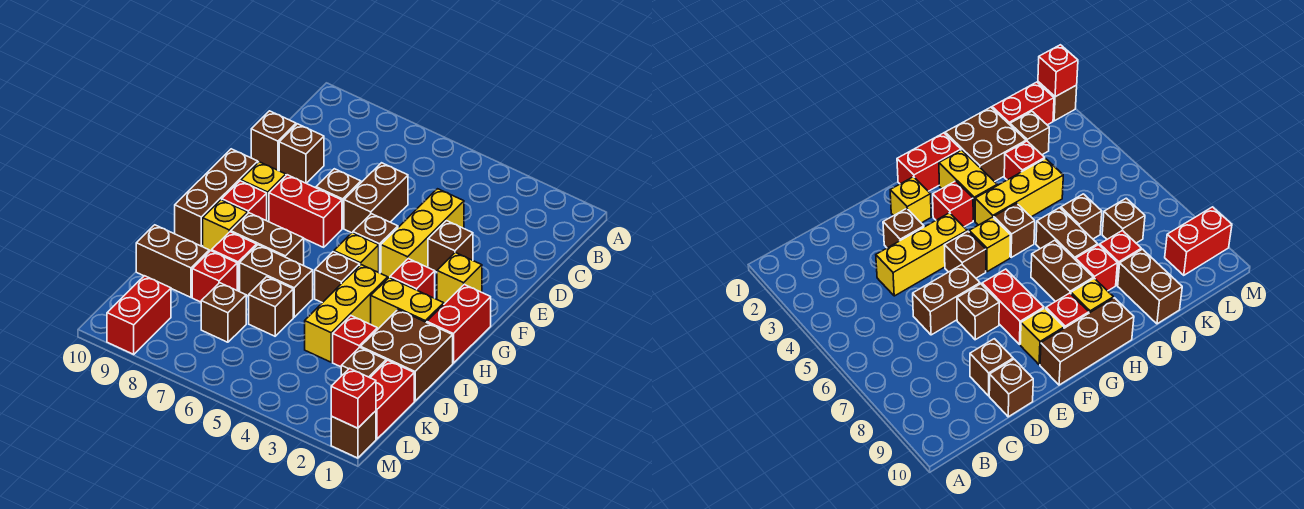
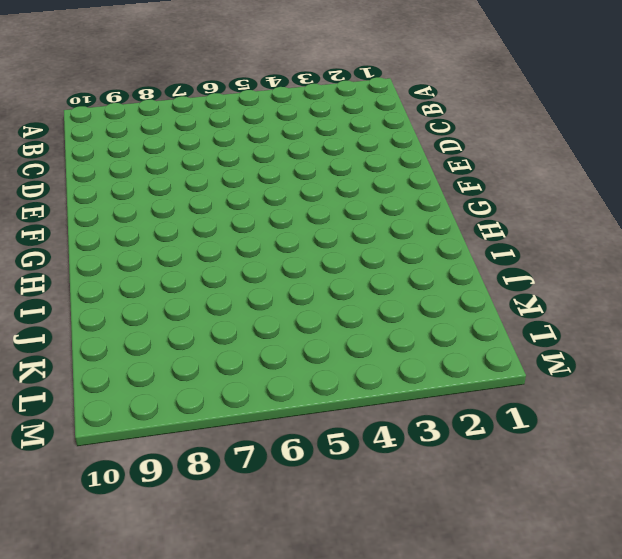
none -> yellow 1x3 brick [381,189,464,278]
none -> brown 1x2 brick [344,163,408,233]
none -> brown 1x1 brick [279,124,324,183]
none -> brown 1x1 brick [251,111,296,170]

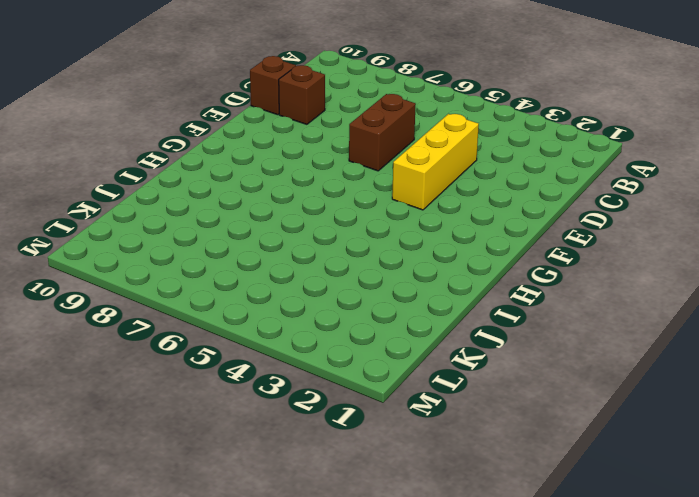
none -> brown 1x1 brick [428,221,473,272]
none -> brown 1x1 brick [316,169,361,228]
none -> yellow 1x1 brick [437,253,482,304]
none -> brown 1x1 brick [353,214,398,273]

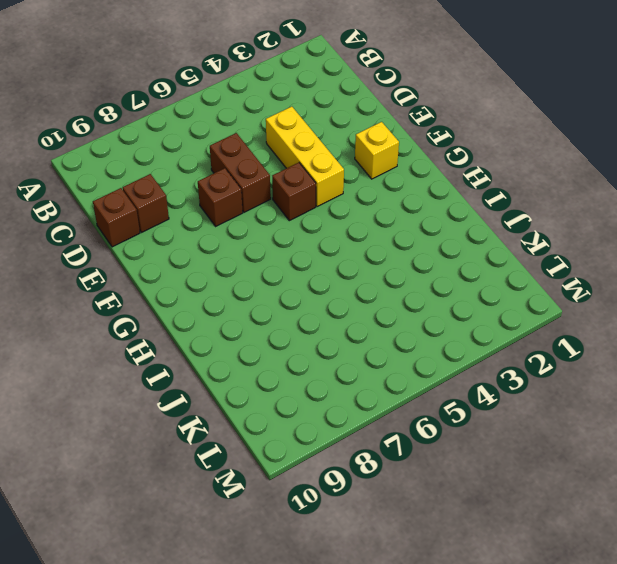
none -> brown 1x1 brick [428,221,473,272]
none -> red 1x2 brick [269,175,342,247]
none -> yellow 1x1 brick [241,162,286,221]
none -> brown 1x3 brick [175,149,258,246]

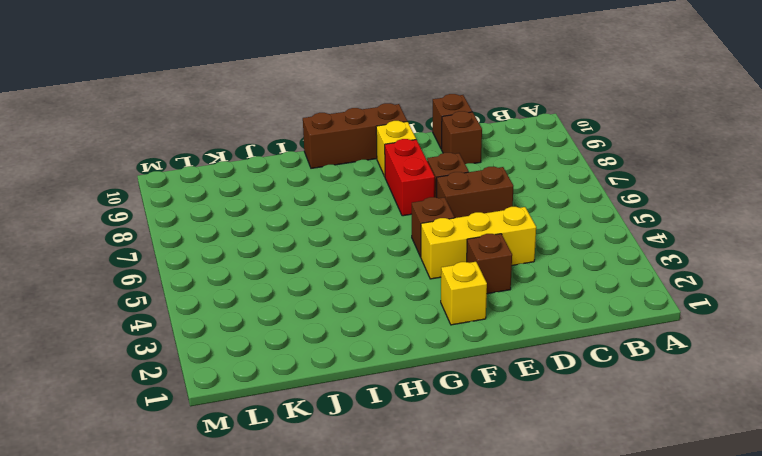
none -> red 1x2 brick [427,284,491,363]
none -> red 1x1 brick [390,259,435,298]
none -> yellow 1x1 brick [334,233,379,272]
none -> red 1x1 brick [222,181,267,221]

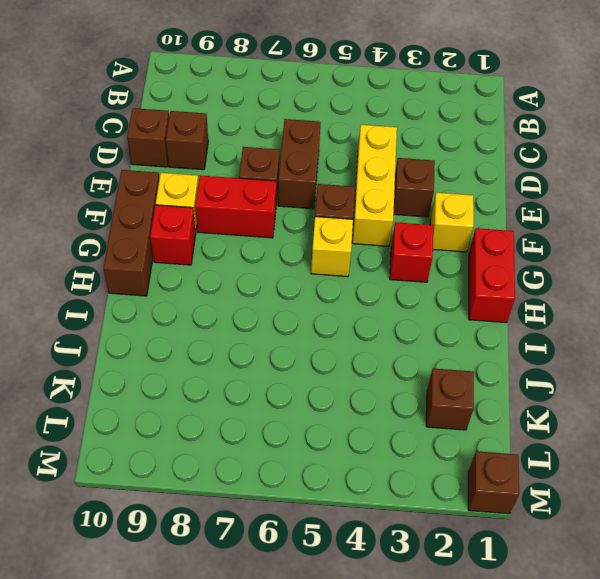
none -> yellow 1x2 brick [371,278,444,329]
none -> yellow 1x3 brick [305,265,388,362]
none -> brown 1x1 brick [315,252,360,303]
none -> brown 1x2 brick [231,213,304,266]

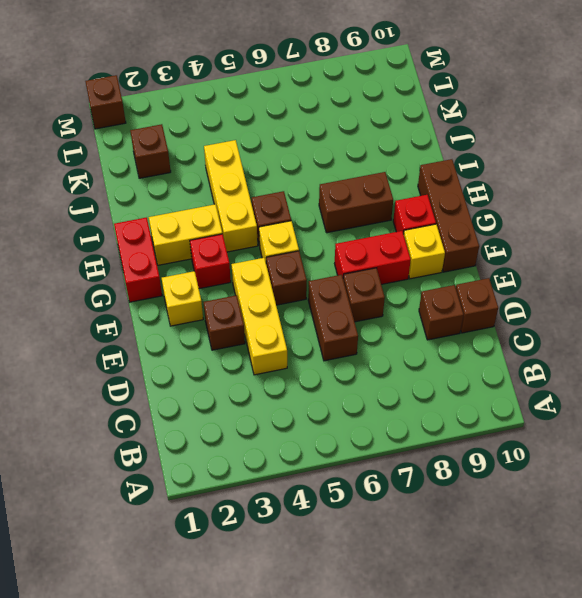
none -> yellow 1x1 brick [203,200,248,251]
none -> brown 2x2 brick [361,310,453,401]
none -> brown 1x2 brick [240,245,313,317]
none -> red 1x1 brick [212,232,256,291]

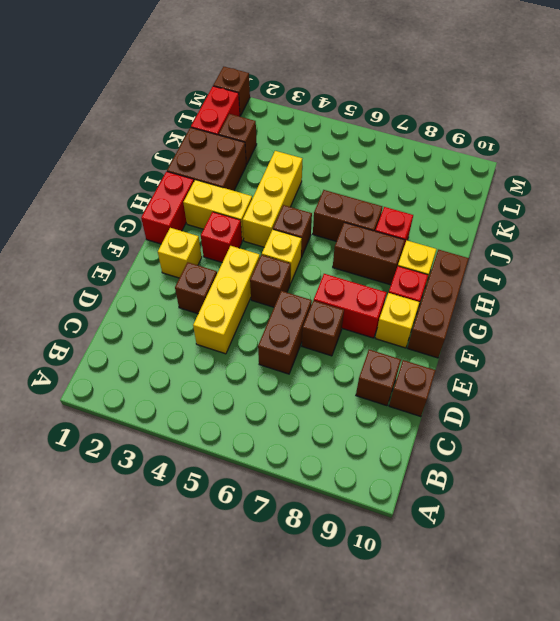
none -> red 1x1 brick [333,316,377,367]
none -> brown 1x1 brick [249,277,293,336]
none -> red 1x1 brick [192,251,237,302]
none -> brown 1x2 brick [136,225,209,297]

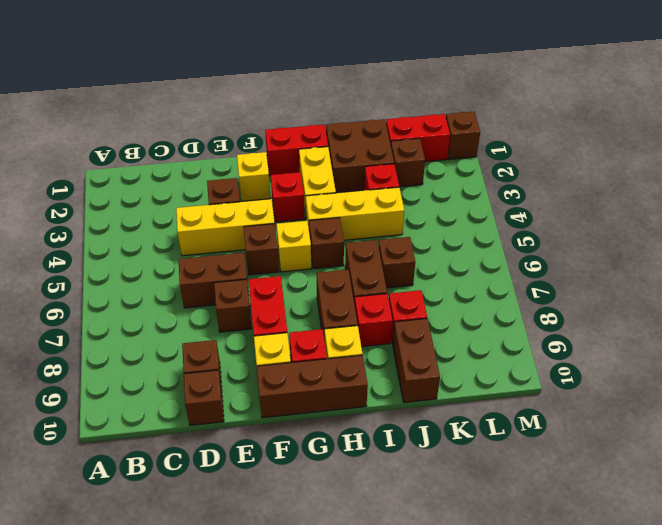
none -> brown 1x1 brick [201,283,246,342]
none -> red 1x2 brick [107,276,171,354]
none -> red 1x1 brick [331,368,376,428]

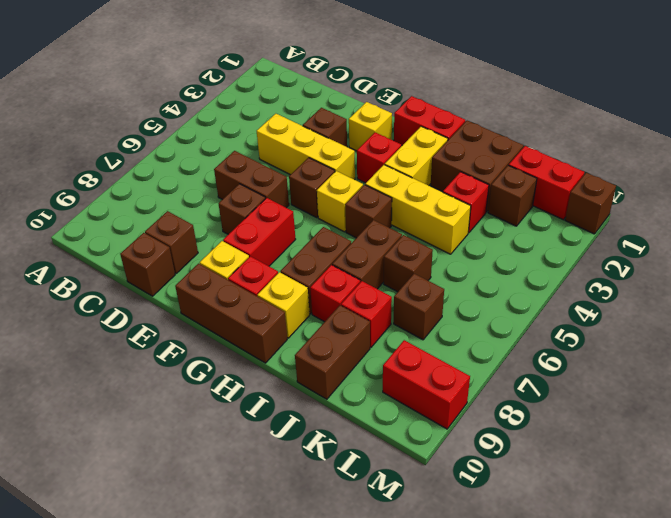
none -> red 1x1 brick [331,368,376,428]

